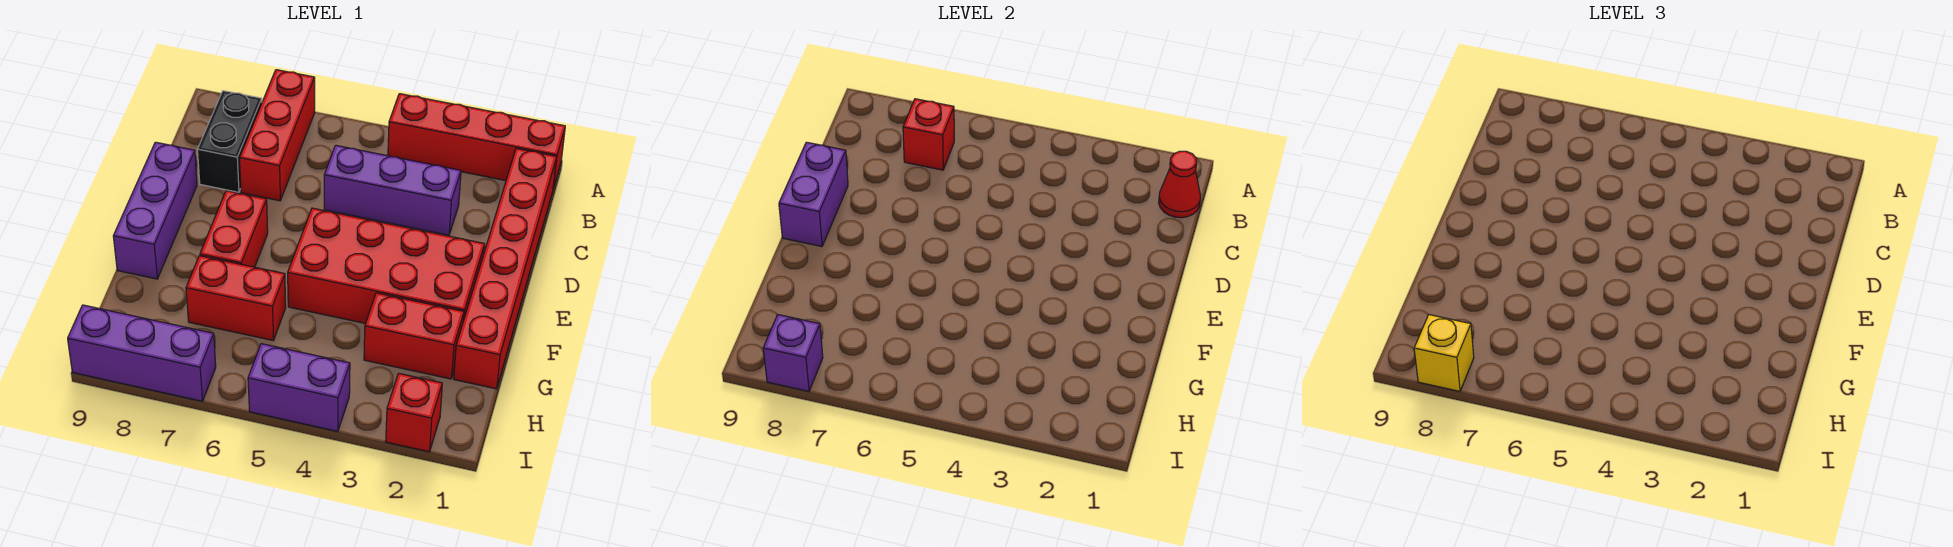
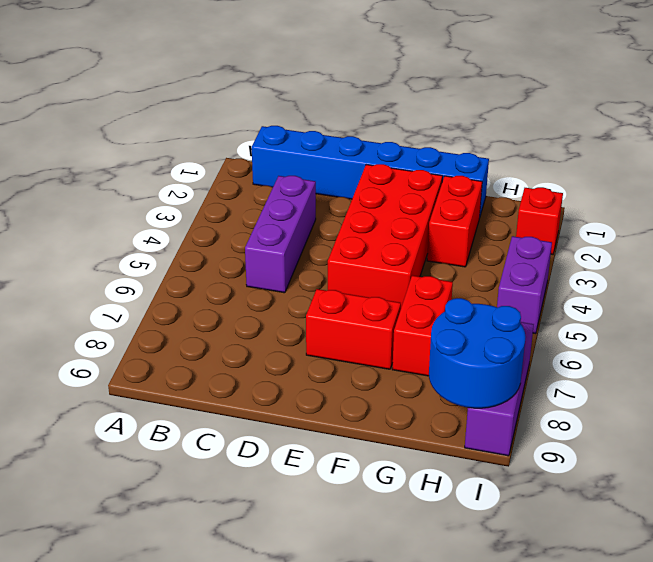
blue 1x6 brick [252,126,489,215] -> red 1x6 brick [454,148,557,389]
blue 2x2 round brick [429,298,526,408] -> purple 1x1 brick [763,315,823,391]
none -> red 1x4 brick [388,94,565,188]
none -> red 1x3 brick [239,70,315,201]
none -> black 1x2 brick [198,91,262,192]

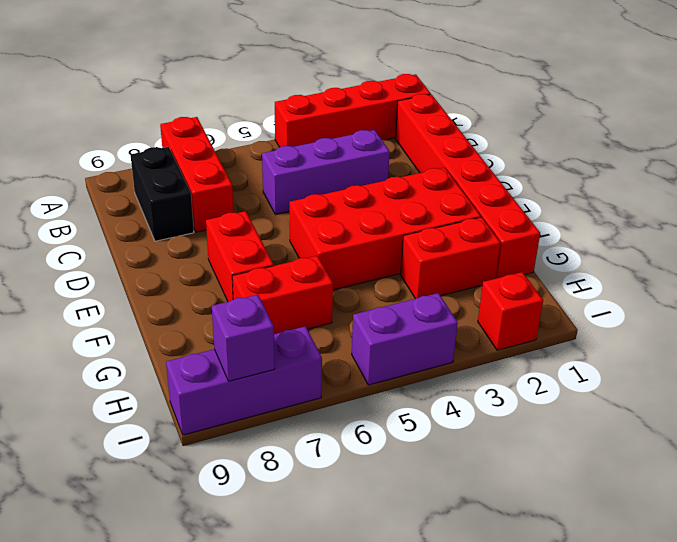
none -> purple 1x3 brick [113,142,197,279]
none -> red 1x1 cone [1159,151,1200,218]
none -> red 1x1 brick [903,99,954,170]

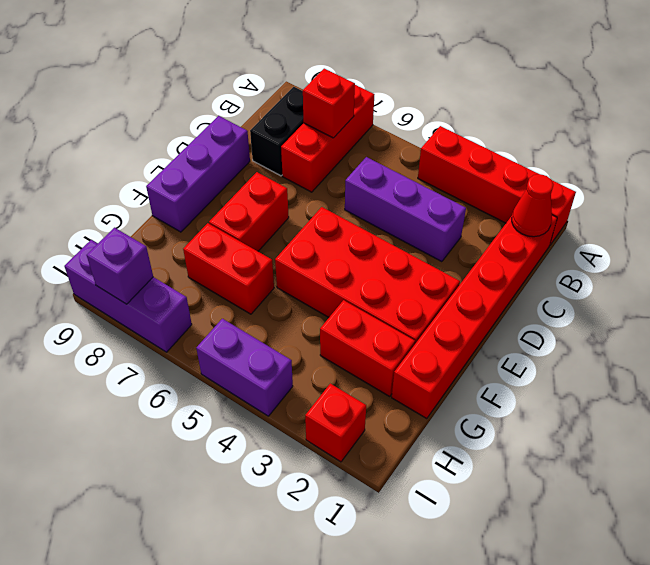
none -> purple 1x2 brick [779,142,848,247]
none -> yellow 1x1 brick [1414,315,1474,391]

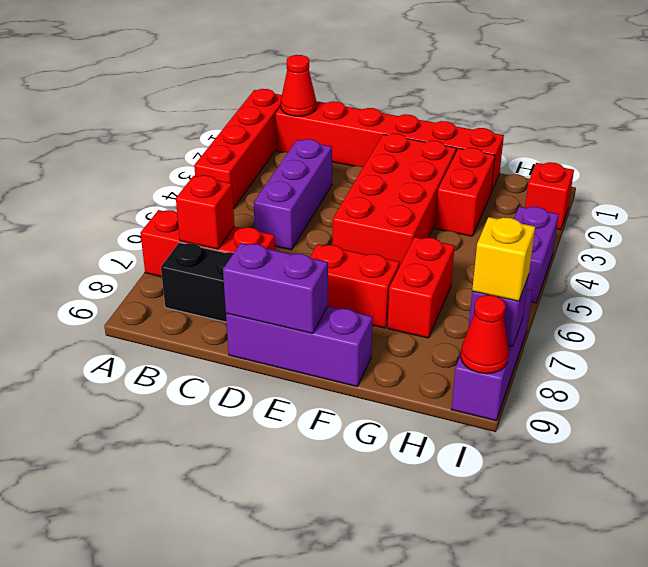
red 1x1 cone [461,295,509,374] -> none

